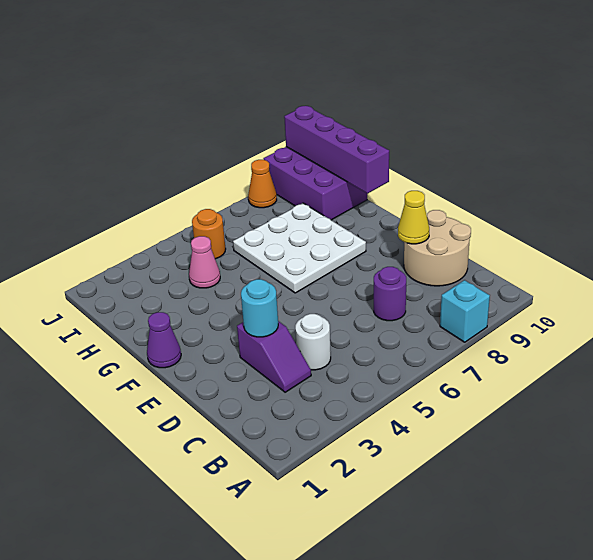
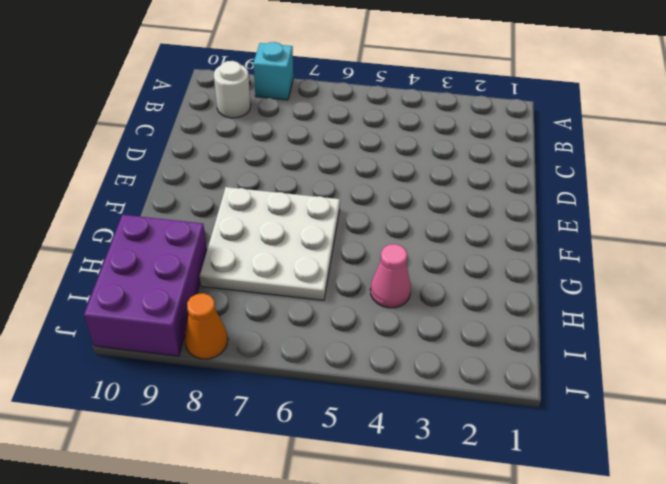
white 1x1 round brick [214,61,251,118] -> white 1x1 round brick moved to [295,314,331,370]
none -> purple 1x2 slope [237,321,311,392]
none -> purple 1x1 round brick [374,267,406,321]
none -> tan 2x2 round brick [404,210,471,286]

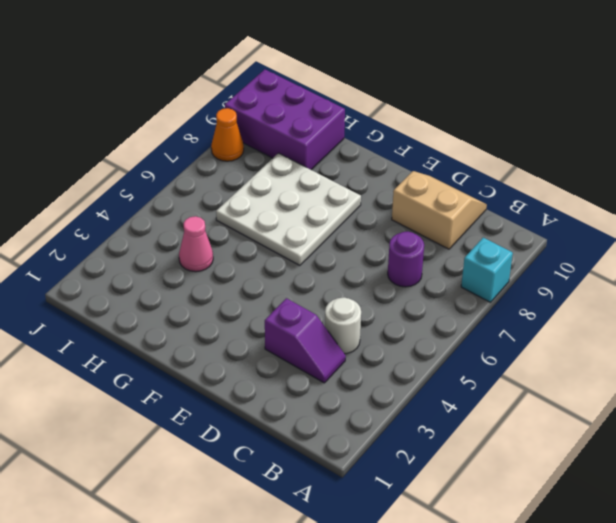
tan 2x2 slope [392,171,487,249] -> tan 2x2 round brick [404,210,471,286]
none -> purple 1x1 cone [147,312,181,368]
none -> orange 1x1 round brick [192,209,226,259]
none -> cyan 1x1 round brick [241,279,278,337]

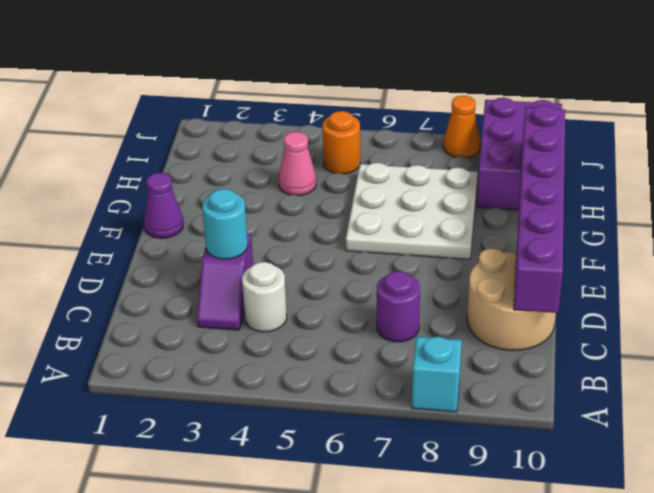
purple 1x6 brick [514,105,565,313] -> purple 1x4 brick [284,106,389,194]
none -> yellow 1x1 cone [398,191,429,244]

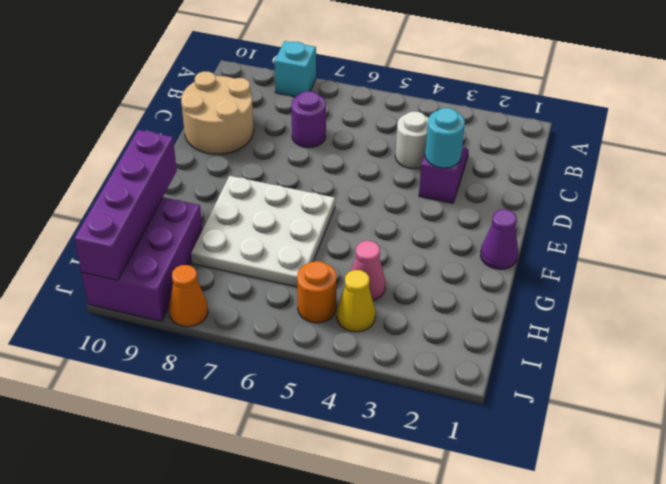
yellow 1x1 cone [337,270,376,332] -> yellow 1x1 cone moved to [398,191,429,244]

